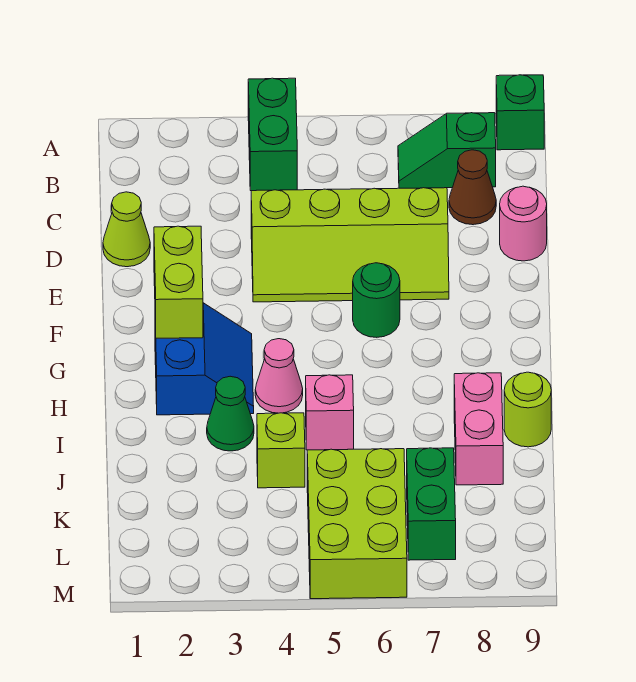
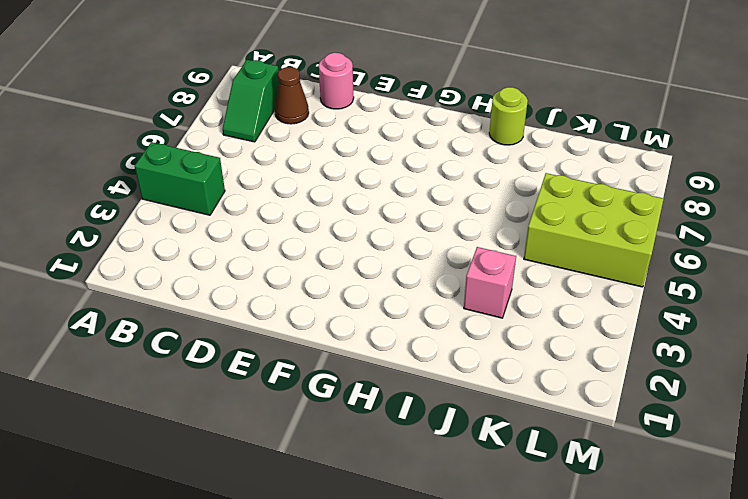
pink 1x1 brick [464,247,516,318] -> pink 1x1 brick moved to [306,375,354,450]
none -> green 1x1 brick [496,75,544,150]
none -> lime 1x1 cone [103,192,150,267]
none -> lime 2x4 slope [251,188,449,302]

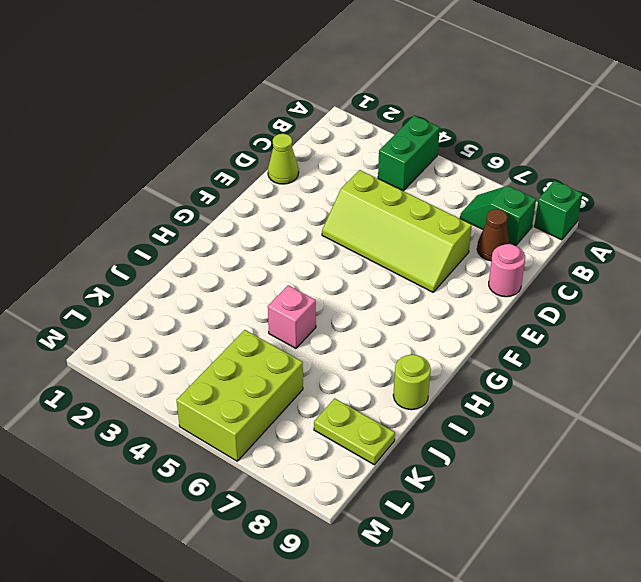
lime 1x2 plate [314,398,395,465] -> none
none -> green 1x1 round brick [353,263,400,337]
none -> blue 2x2 slope [155,303,254,415]
none -> pink 1x1 cone [255,339,303,413]

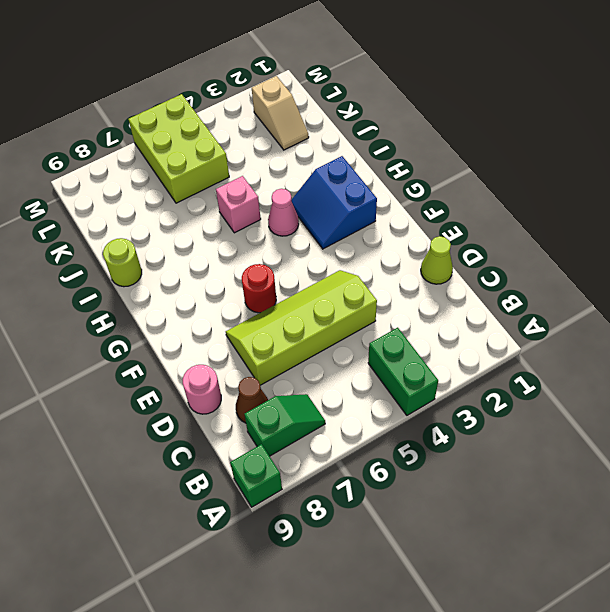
red 1x1 round brick [242,264,276,313] -> green 1x1 round brick [353,263,400,337]
tan 1x2 slope [252,76,309,150] -> none
none -> green 1x1 cone [207,376,254,451]
none -> pink 1x2 brick [454,373,503,485]
none -> lime 1x1 brick [257,413,305,488]

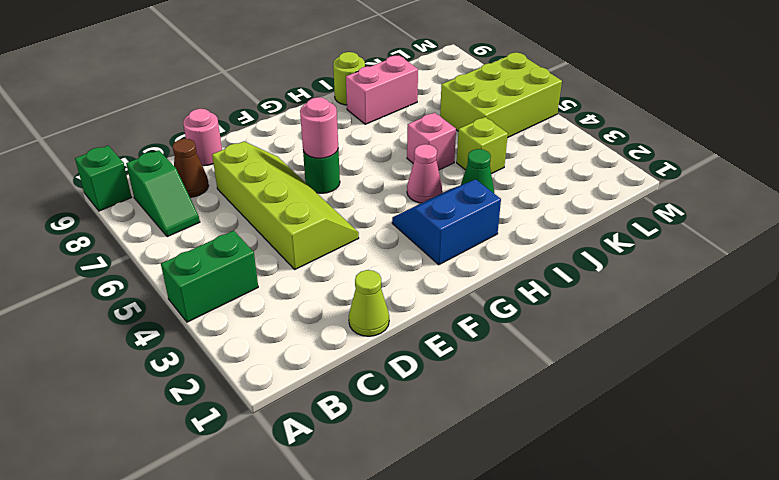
pink 1x1 round brick [300,97,338,158] -> none
none -> green 1x2 brick [407,448,456,560]
none -> lime 1x2 brick [154,226,203,338]

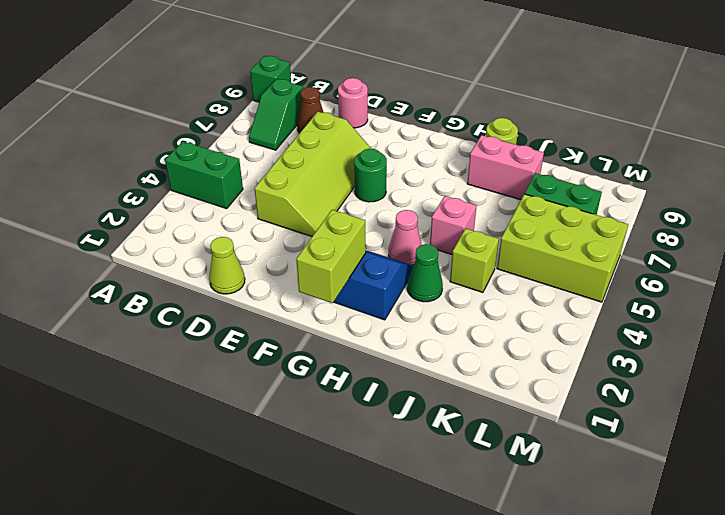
lime 1x2 brick [296,210,366,303] -> lime 1x2 brick turned to [154,226,203,338]

